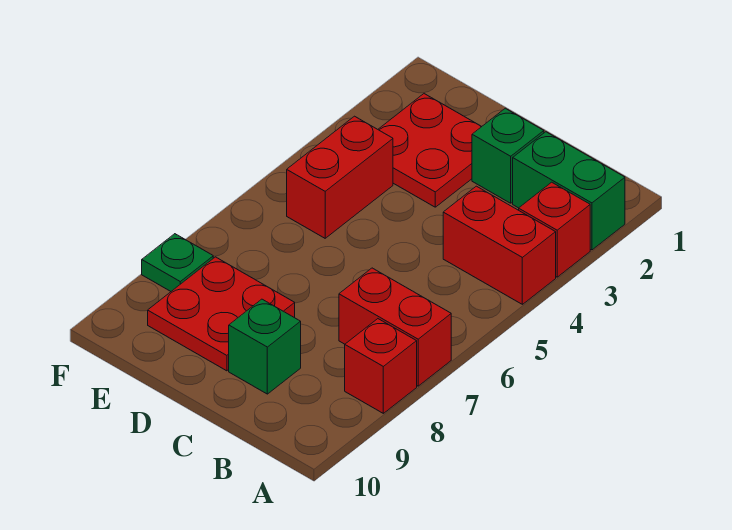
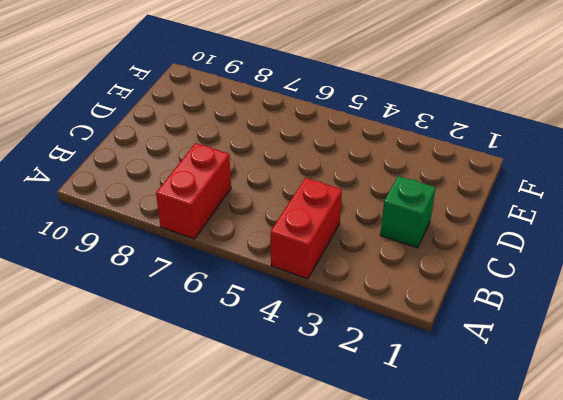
none -> green 1x2 brick [513,132,625,250]
none -> red 1x1 brick [519,182,590,277]

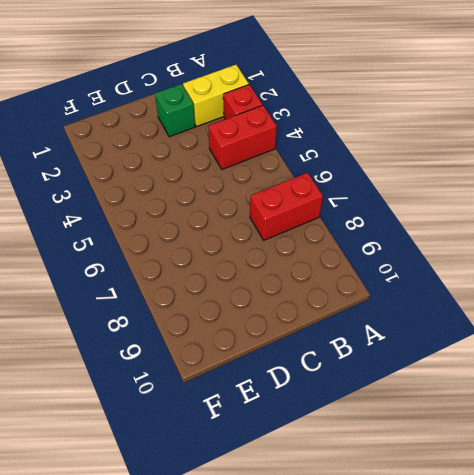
yellow 1x2 brick [183,65,249,127] -> green 1x2 brick [513,132,625,250]
none -> red 1x1 brick [345,319,417,413]
none -> green 1x1 brick [229,299,301,394]

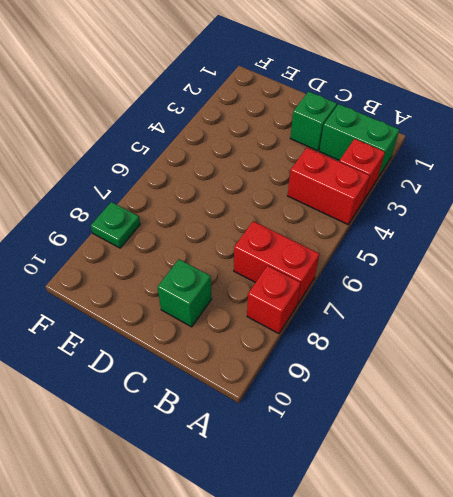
none -> red 2x2 plate [378,94,482,207]
none -> red 2x2 plate [148,257,295,371]

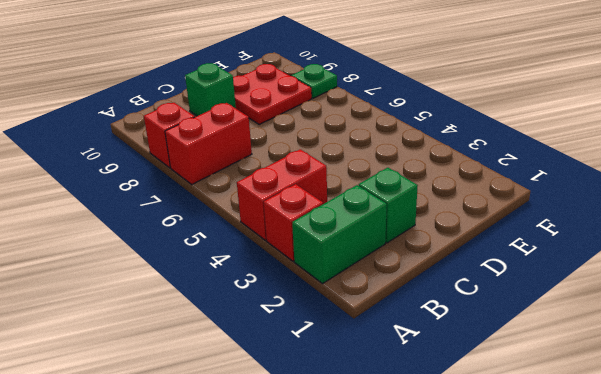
none -> red 2x2 plate [378,94,482,207]
none -> red 1x2 brick [287,116,393,238]

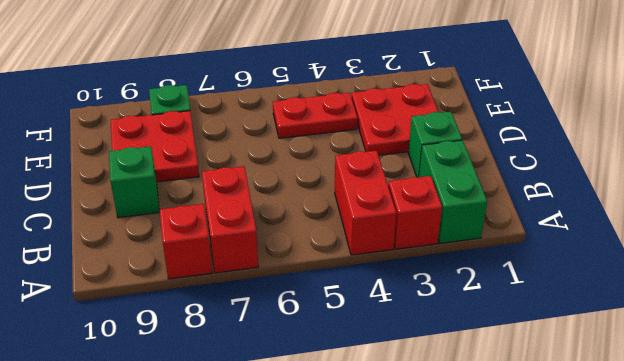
red 1x2 plate [273,93,358,138] -> red 1x2 brick [287,116,393,238]

